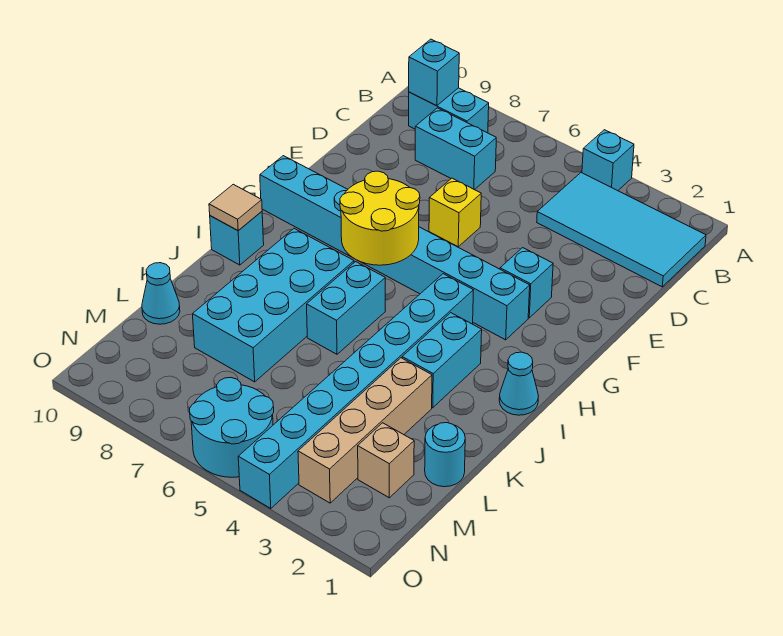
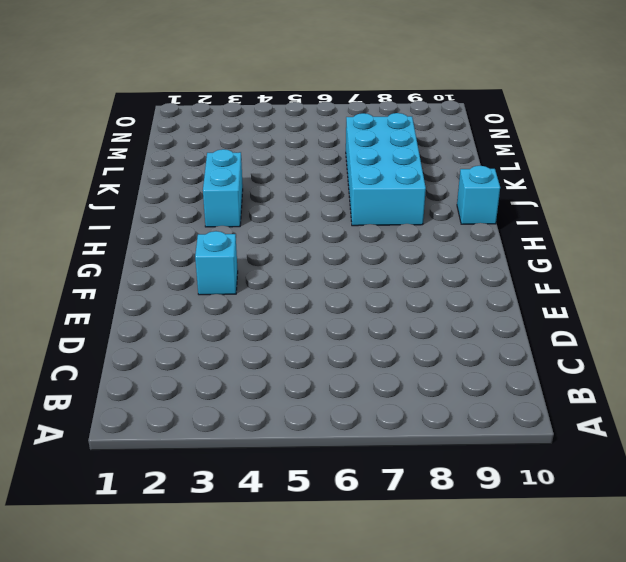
none -> cyan 1x1 brick [582,130,634,191]
none -> cyan 2x4 tile [537,173,706,287]
none -> cyan 1x2 brick [409,88,489,133]

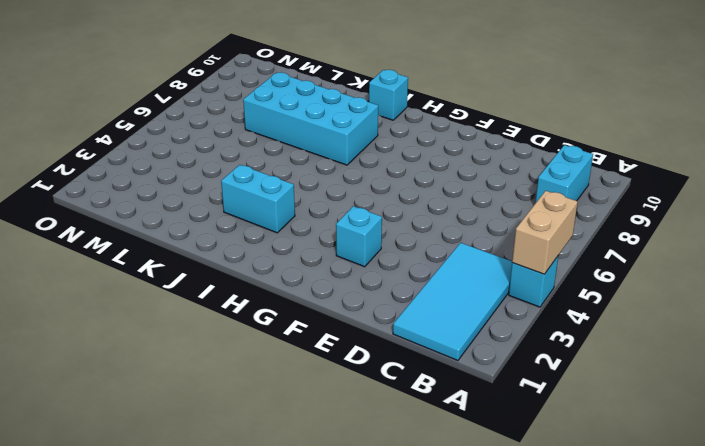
tan 1x2 brick [512,191,578,274] -> none
none -> cyan 1x2 brick [415,108,496,190]
none -> yellow 1x1 brick [429,178,481,247]
none -> cyan 1x8 brick [260,156,530,340]

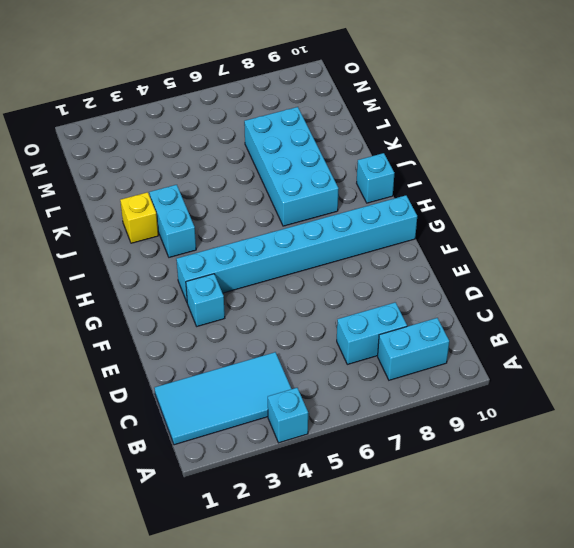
yellow 1x1 brick [120,192,158,243] -> yellow 1x1 brick moved to [429,178,481,247]
none -> cyan 1x8 brick [238,274,473,509]
none -> cyan 1x1 cone [499,352,538,415]
none -> cyan 1x2 brick [307,262,385,354]

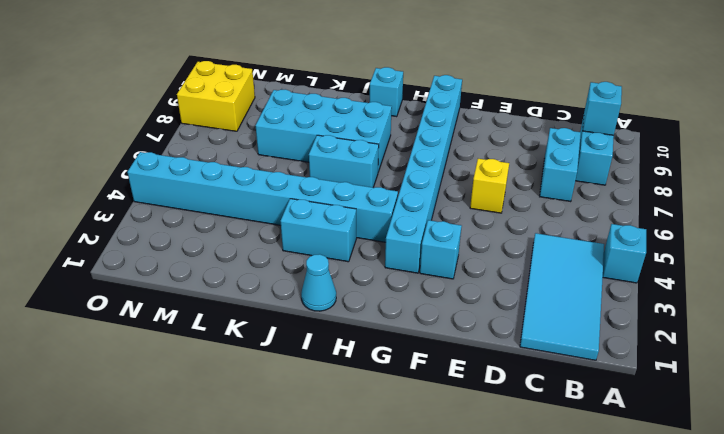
yellow 2x2 brick [177,61,255,131] -> none
none -> tan 1x4 brick [298,358,432,503]
none -> cyan 1x1 round brick [425,423,465,487]
none -> cyan 1x1 cone [142,263,180,324]

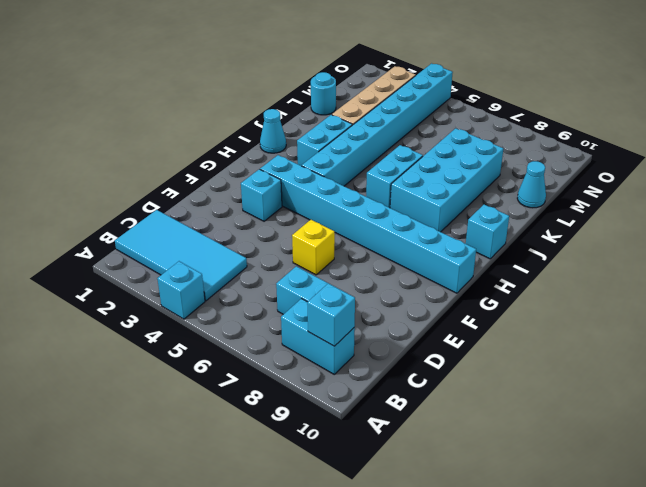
none -> tan 1x1 brick [358,423,414,498]
none -> cyan 2x2 round brick [190,378,274,477]
none -> yellow 2x2 round brick [340,171,420,265]

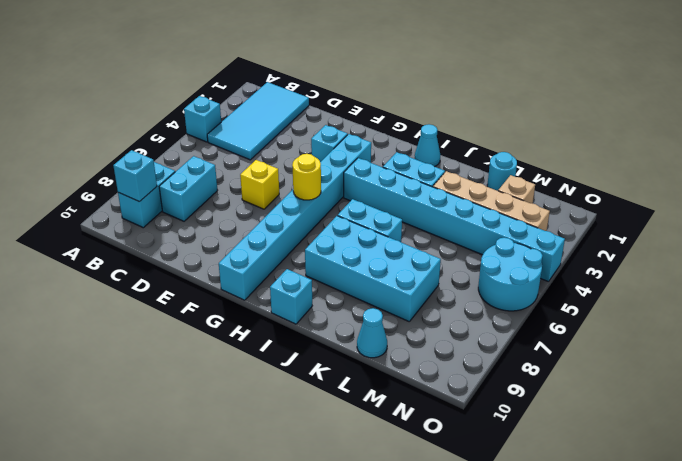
yellow 1x1 round brick [292,154,321,200] -> yellow 2x2 round brick [340,171,420,265]
none -> tan 1x1 tile [209,184,262,231]

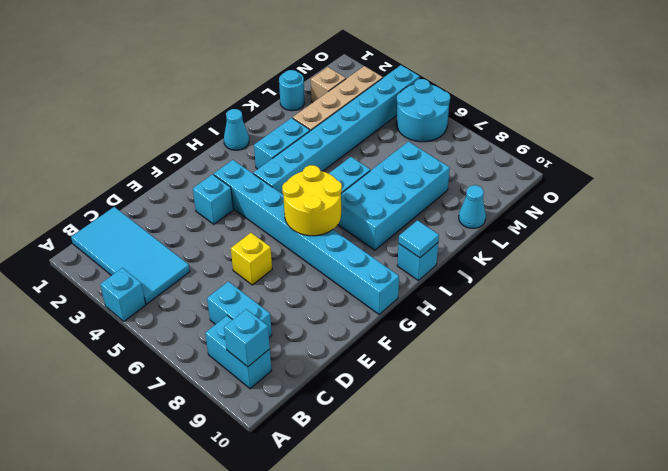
cyan 1x1 tile [399,220,439,258] -> tan 1x1 tile [209,184,262,231]

